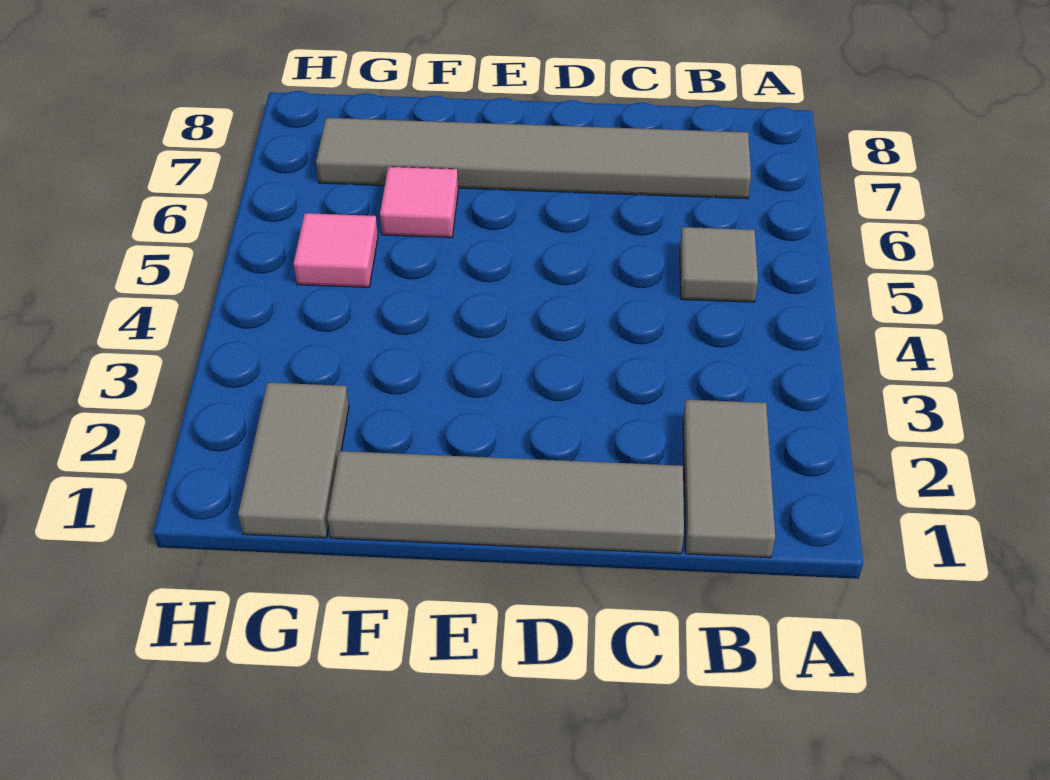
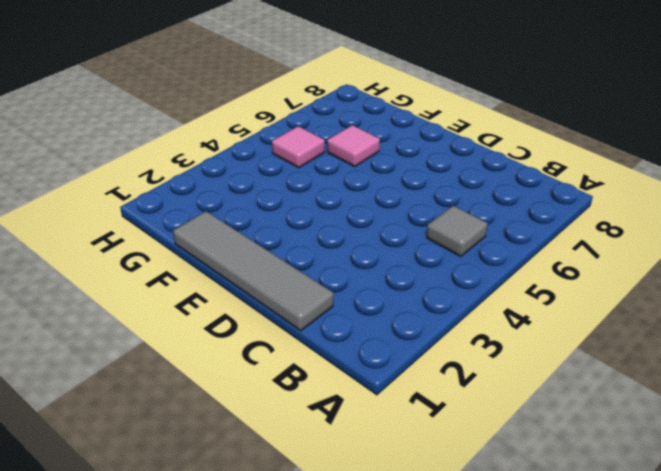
none -> grey 1x2 tile [683,400,775,558]
none -> grey 1x6 tile [316,118,751,199]

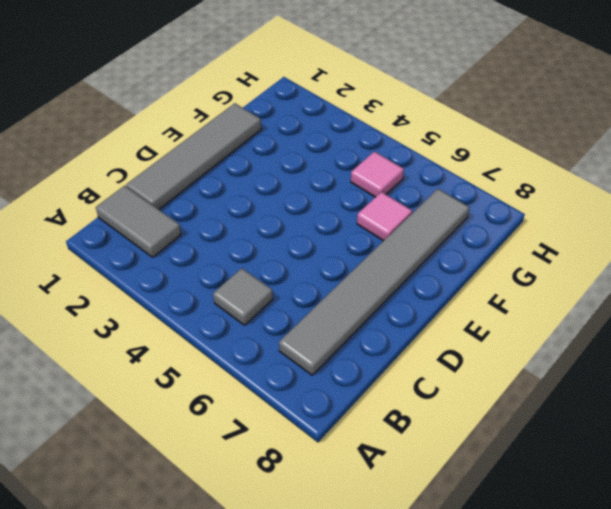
none -> grey 1x2 tile [238,383,349,538]

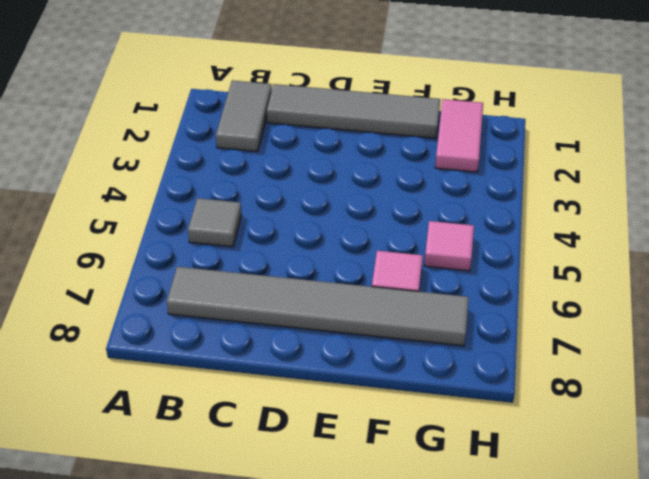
pink 1x2 tile [435,99,483,172] -> grey 1x2 tile [238,383,349,538]

